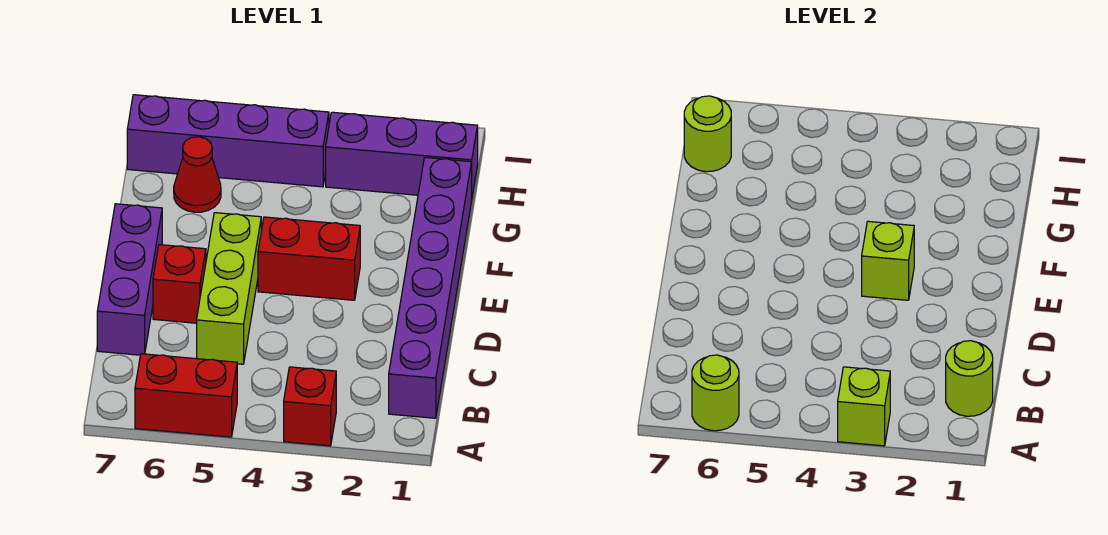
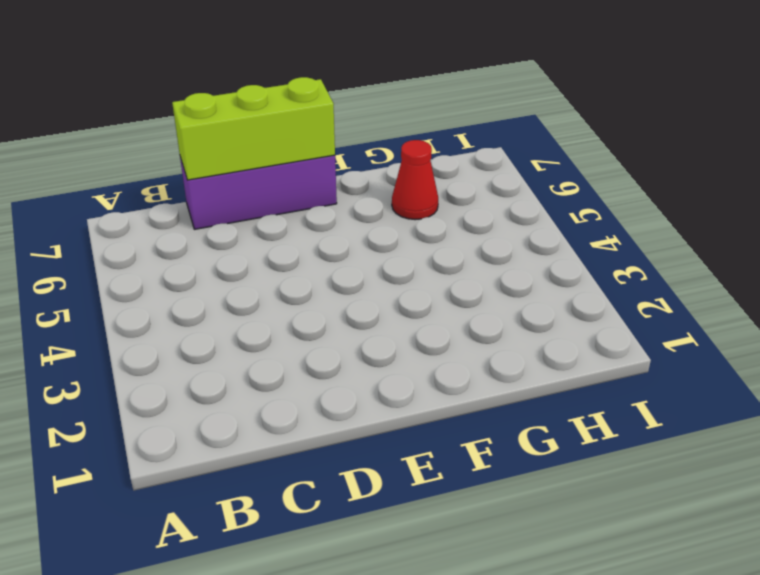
lime 1x3 brick [172,77,335,180] -> lime 1x3 brick moved to [197,213,261,364]
none -> red 1x1 brick [284,367,336,446]
none -> red 1x2 brick [135,354,237,437]
none -> purple 1x6 brick [389,158,472,418]

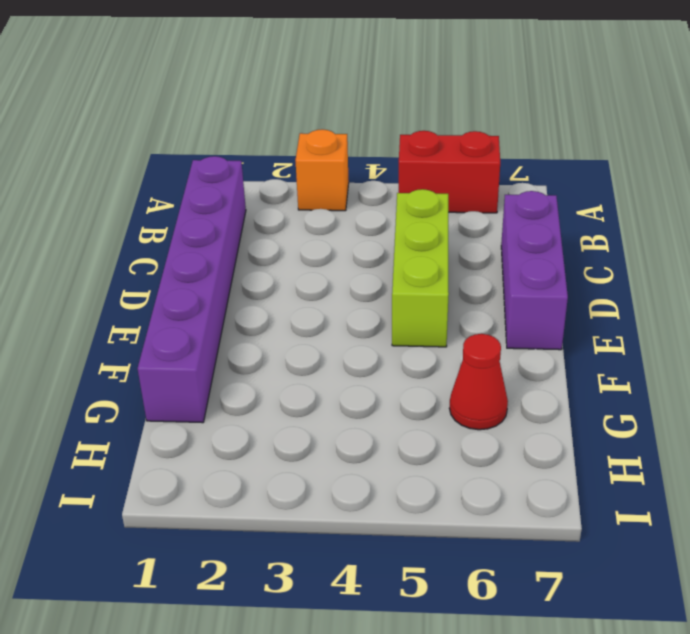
orange 1x1 brick [295,129,349,211] -> red 1x1 brick [284,367,336,446]
none -> red 1x1 brick [153,245,206,323]
none -> red 1x2 brick [258,217,360,300]
none -> purple 1x3 brick [326,112,478,196]

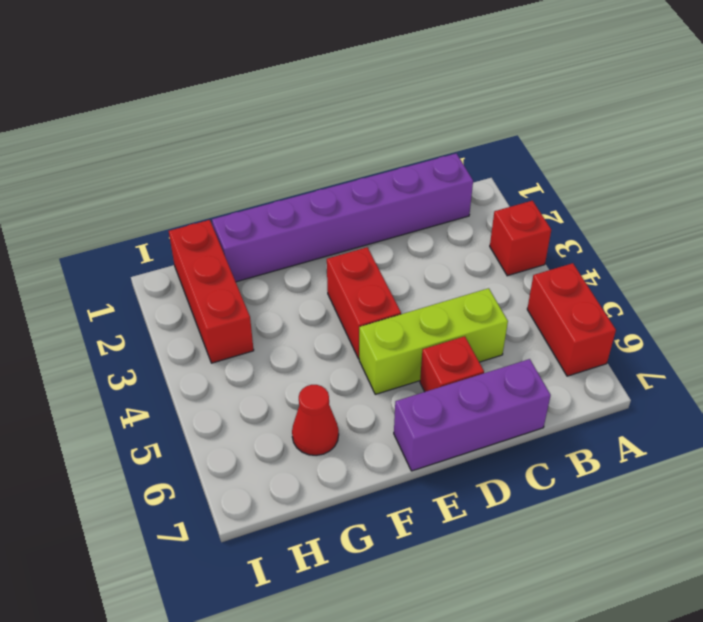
red 1x3 brick [169,220,254,363] -> purple 1x3 brick [326,112,478,196]
none -> purple 1x4 brick [127,95,329,187]
none -> lime 1x1 brick [838,367,890,446]
none -> lime 1x1 round brick [692,355,739,431]

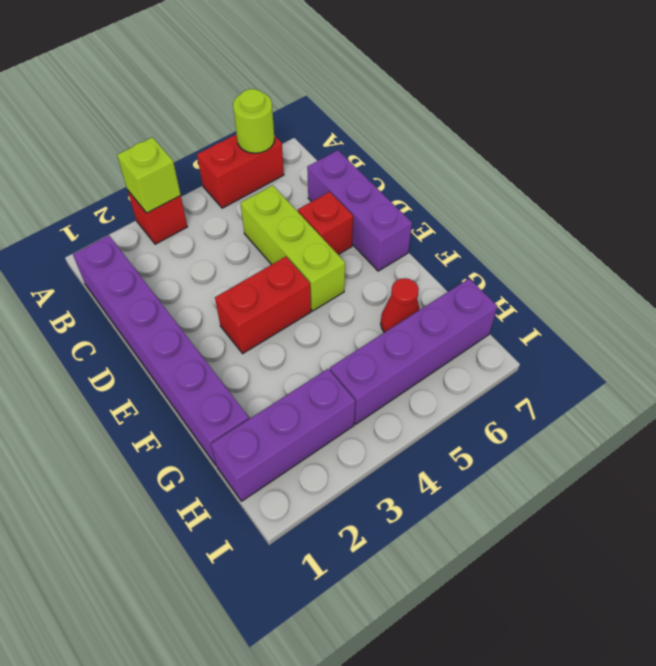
none -> lime 1x1 round brick [946,341,993,416]
none -> lime 1x1 brick [862,221,914,300]
none -> lime 1x1 round brick [684,96,731,172]

